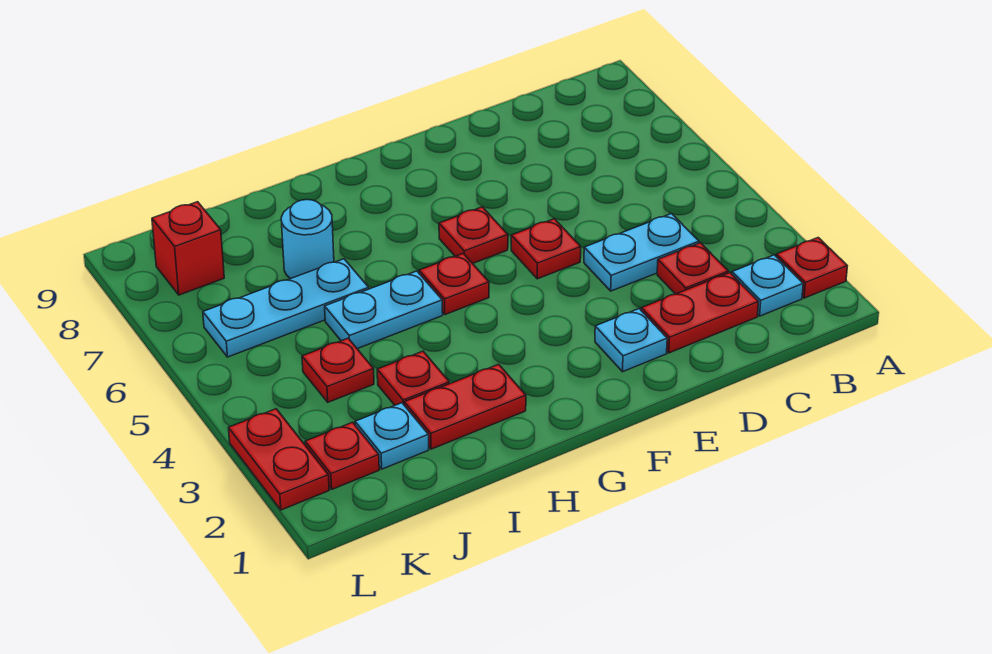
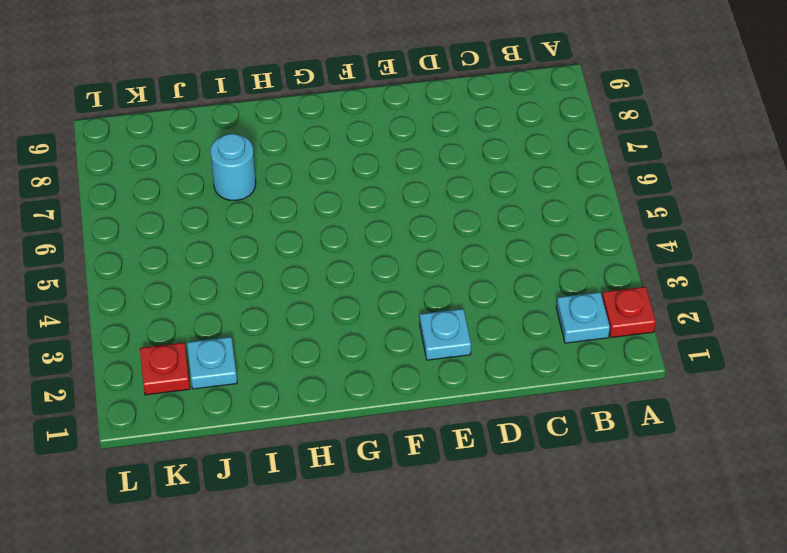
none -> red 1x2 plate [641,273,758,353]
none -> red 1x1 plate [657,243,728,294]
none -> cyan 1x2 plate [584,214,699,291]

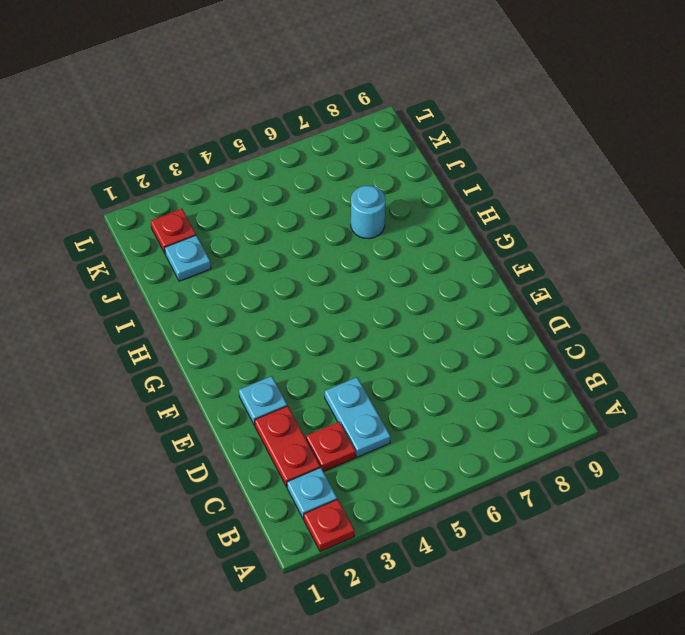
none -> red 1x1 plate [511,219,581,279]
none -> red 1x1 plate [439,207,508,264]
none -> red 1x1 plate [419,254,489,315]

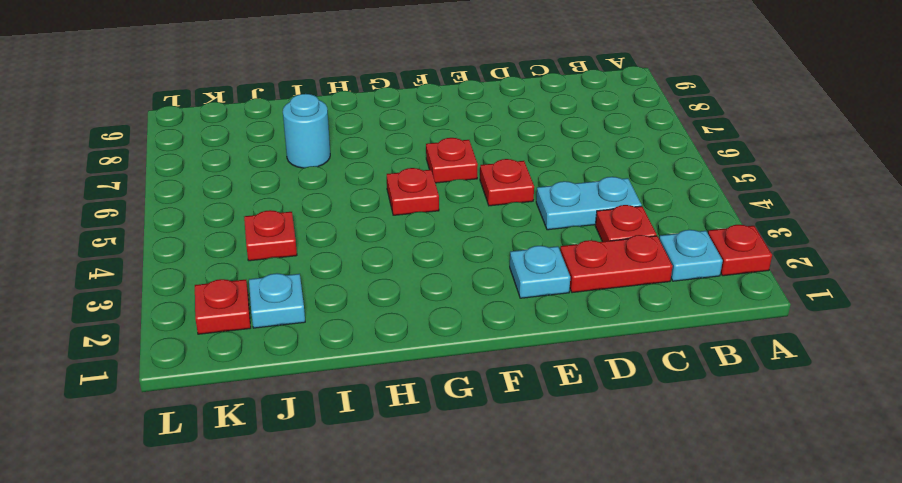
none -> red 1x2 plate [404,364,526,449]
none -> cyan 1x2 plate [325,271,443,349]
none -> red 1x1 plate [377,351,449,405]

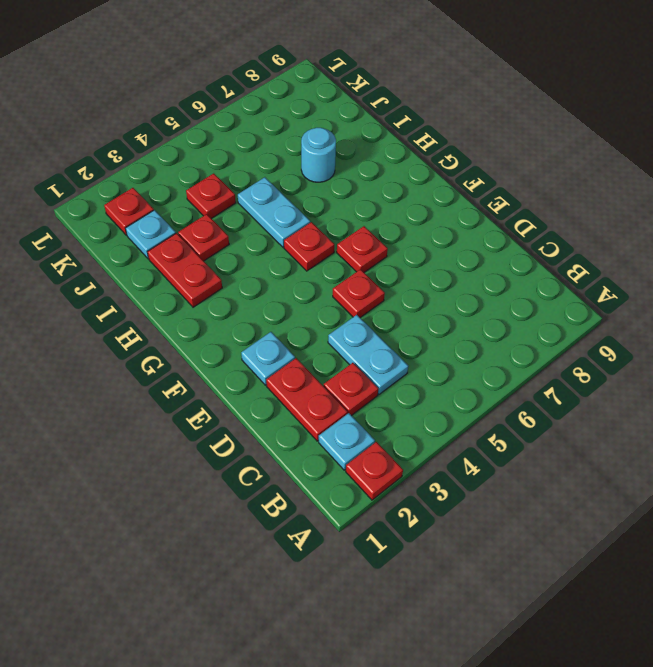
none -> cyan 1x3 plate [203,259,369,357]
none -> red 1x1 brick [152,202,224,295]
none -> red 1x2 plate [229,409,329,510]

